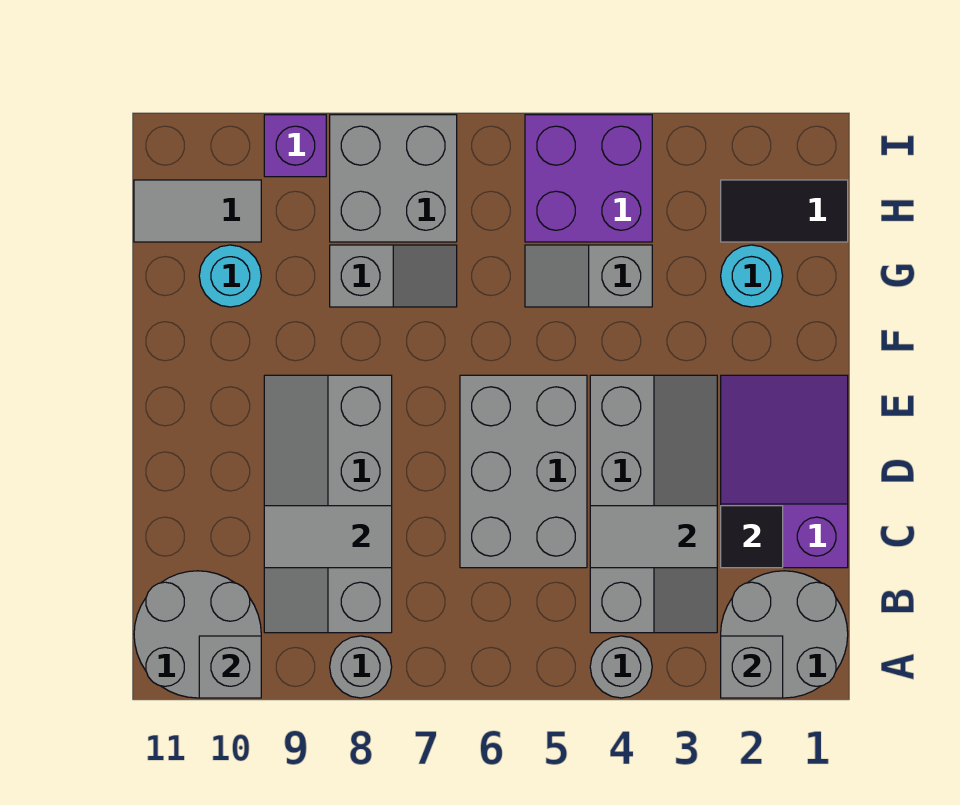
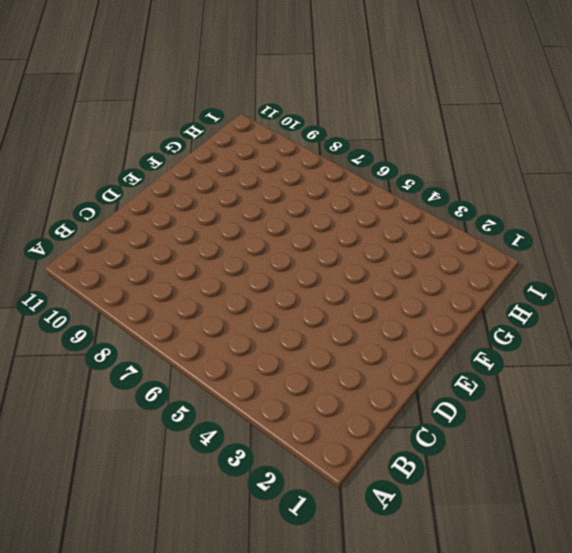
none -> grey 2x2 round brick [721,571,848,698]
none -> grey 1x1 round brick [590,636,652,698]
none -> grey 1x1 round brick [330,636,392,698]

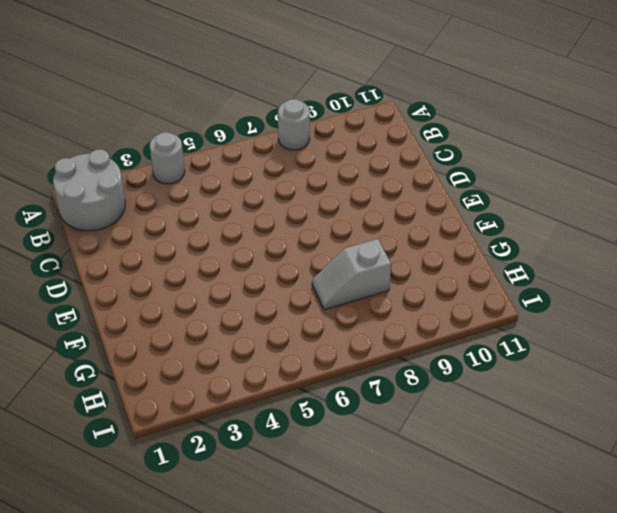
none -> grey 2x2 round brick [134,571,261,698]
none -> grey 2x4 slope [590,375,717,633]
none -> grey 2x4 slope [264,375,392,633]

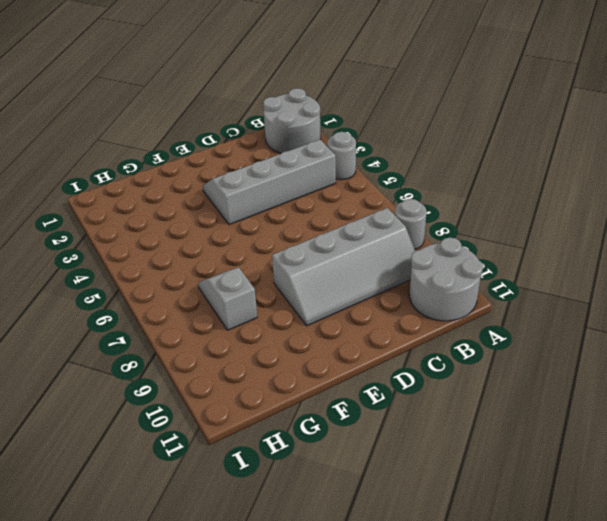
none -> purple 2x3 slope [721,375,848,568]
none -> grey 2x3 brick [460,375,587,568]
none -> cyan 1x1 round brick [721,245,783,307]

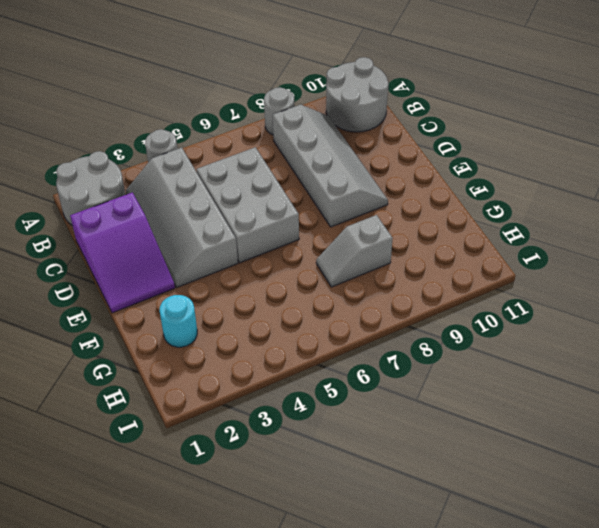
none -> grey 1x2 slope [525,245,652,307]
none -> cyan 1x1 round brick [199,245,261,307]
none -> black 1x2 tile [721,180,848,242]

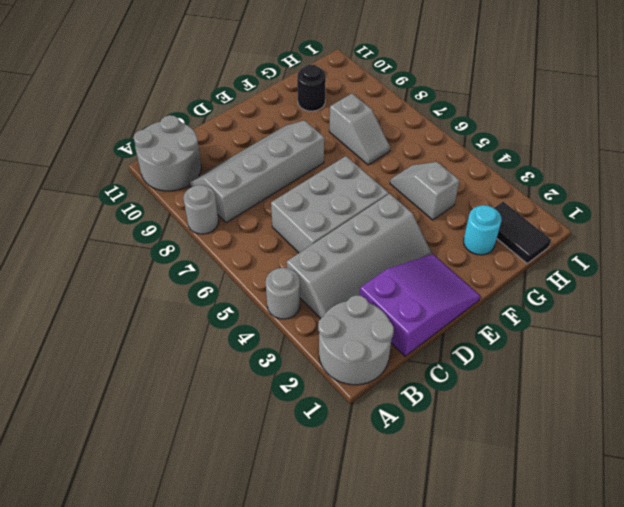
black 1x1 round brick [297,65,326,111] -> cyan 1x1 round brick [199,245,261,307]
none -> purple 2x2 brick [525,115,652,242]
none -> grey 2x2 brick [330,115,457,242]
none -> grey 1x2 tile [134,180,261,242]

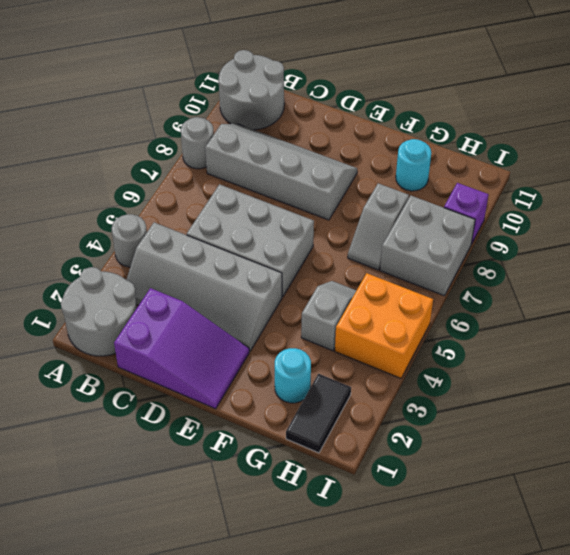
orange 2x2 brick [335,273,433,378] -> purple 2x2 brick [525,115,652,242]
none -> grey 1x2 tile [134,180,261,242]
none -> grey 1x1 brick [721,636,783,698]
none -> grey 1x1 brick [199,636,261,698]

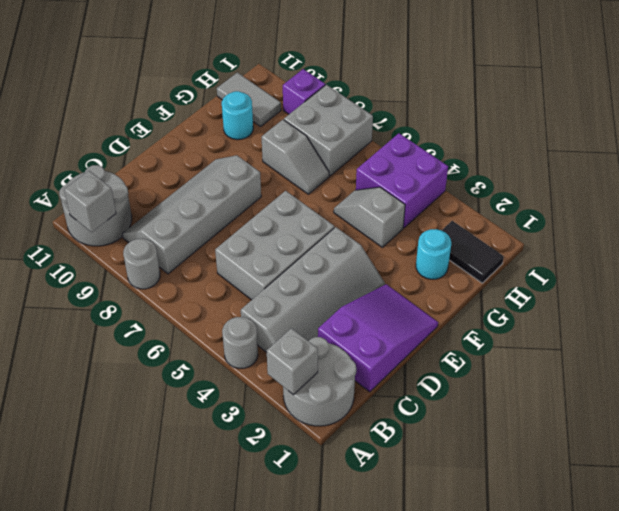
none -> black 1x1 tile [721,506,783,568]
none -> grey 1x2 tile [590,506,717,568]
none -> grey 1x2 tile [264,506,392,568]

